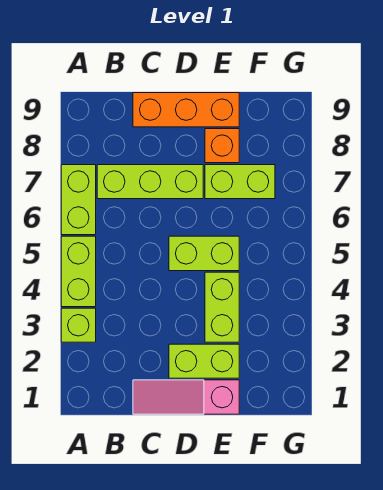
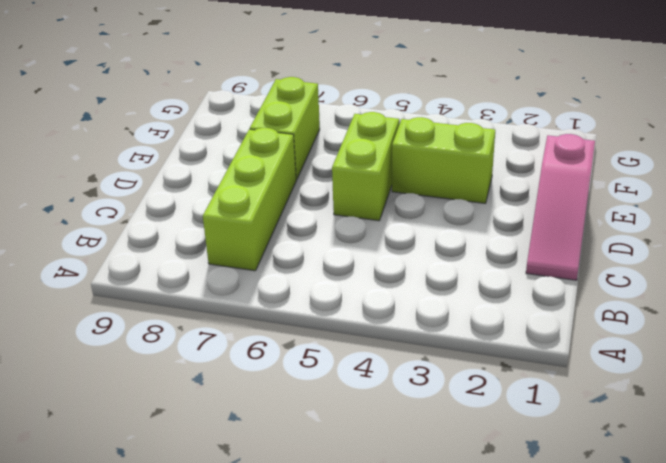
none -> lime 1x1 brick [61,308,96,342]
none -> lime 1x2 brick [61,236,96,307]

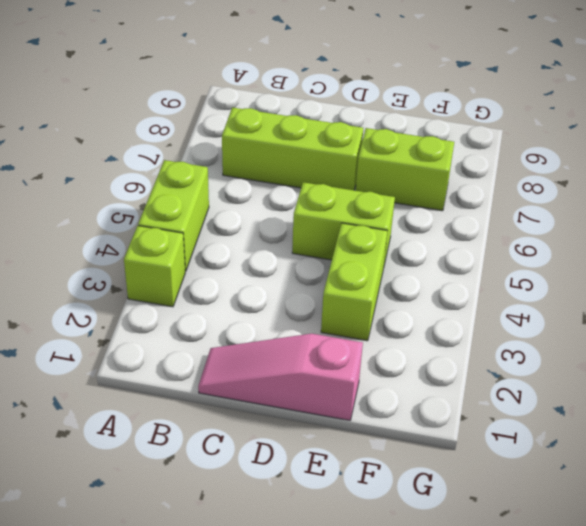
none -> lime 1x2 brick [61,165,96,235]
none -> orange 1x3 brick [133,93,239,127]

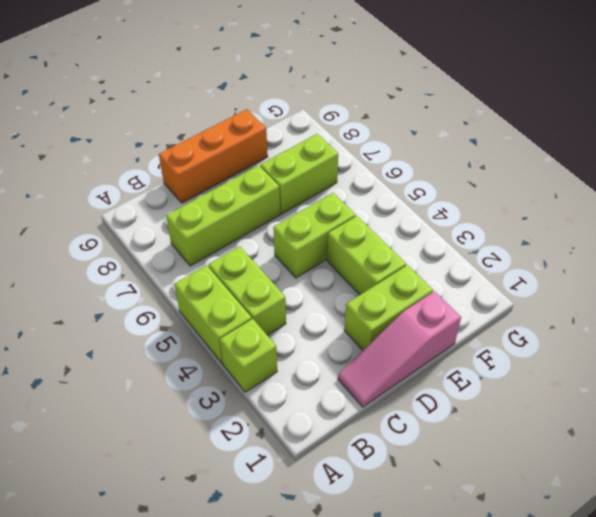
lime 1x2 brick [208,246,286,335] -> lime 1x2 brick moved to [61,165,96,235]
none -> orange 1x1 brick [205,129,239,163]

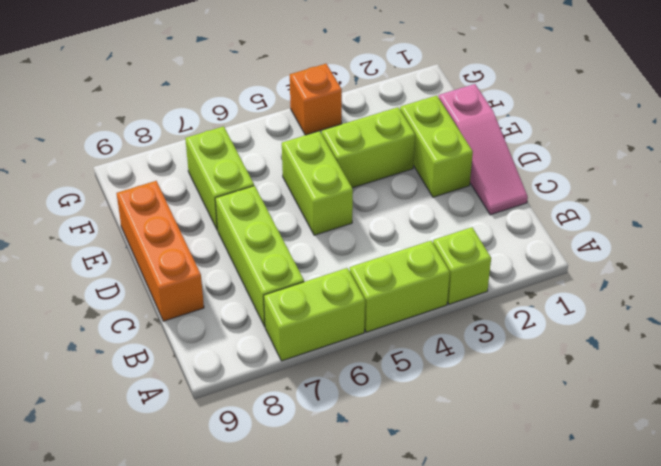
orange 1x1 brick [290,64,342,135] -> orange 1x1 brick moved to [205,129,239,163]

